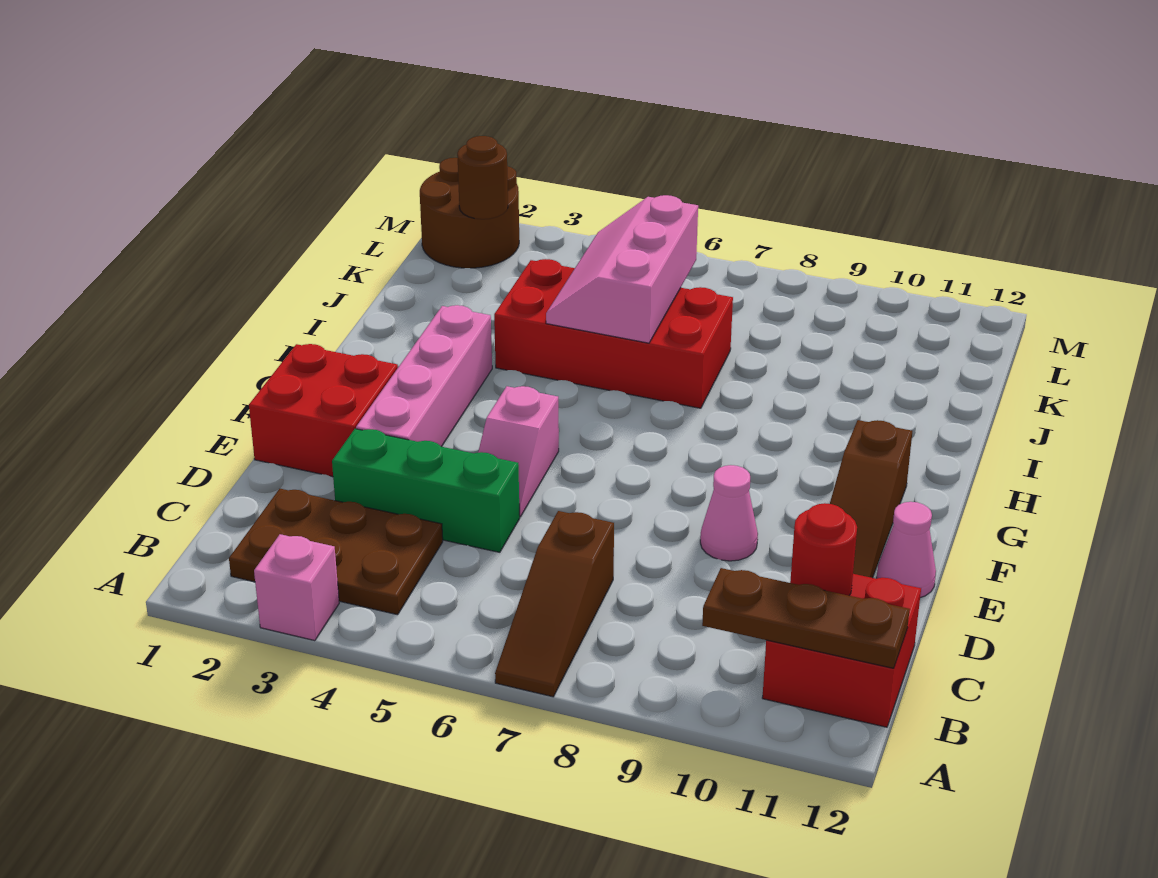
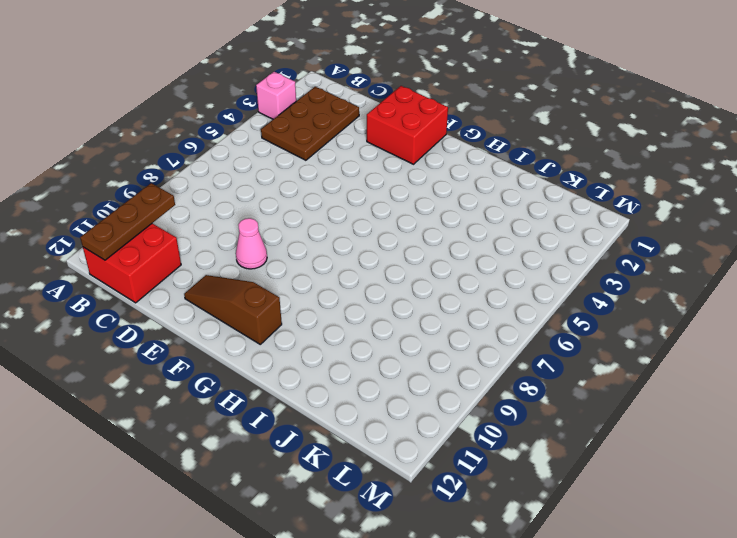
none -> brown 1x3 slope [495,511,614,697]
none -> green 1x3 brick [332,429,520,552]
none -> pink 1x4 brick [356,305,492,447]

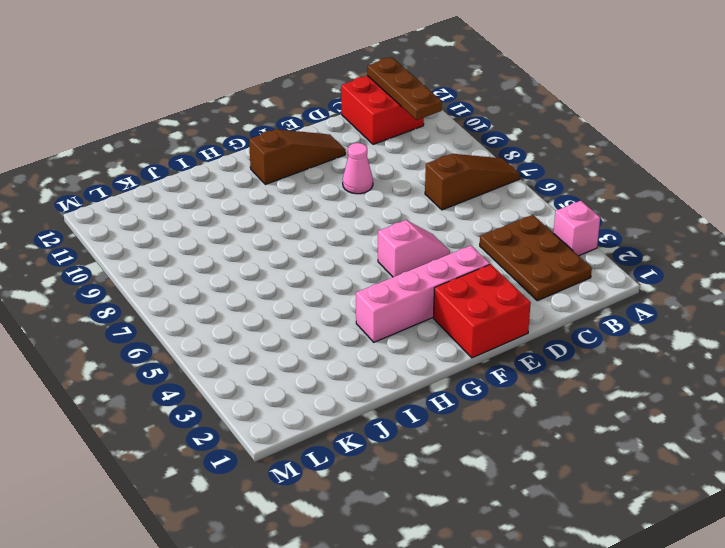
none -> green 1x3 brick [332,429,520,552]
none -> pink 1x1 cone [877,502,936,597]
none -> red 2x4 brick [494,259,733,408]

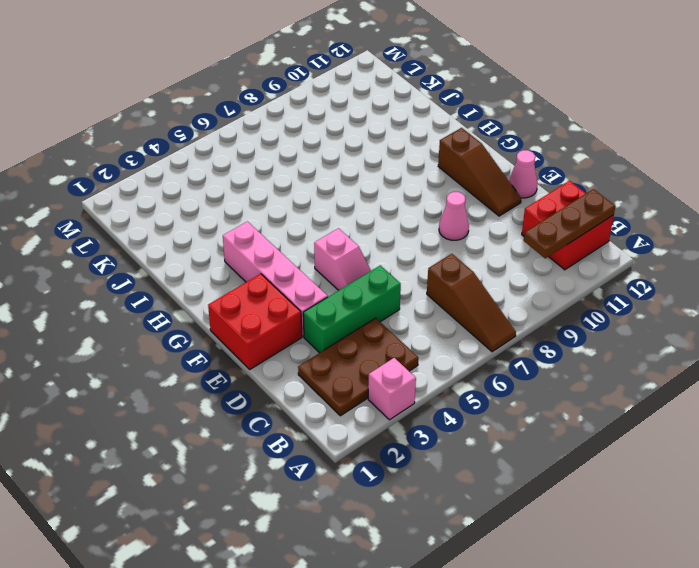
none -> red 2x4 brick [494,259,733,408]
none -> brown 2x2 round brick [420,158,519,268]
none -> red 1x1 round brick [790,503,857,596]

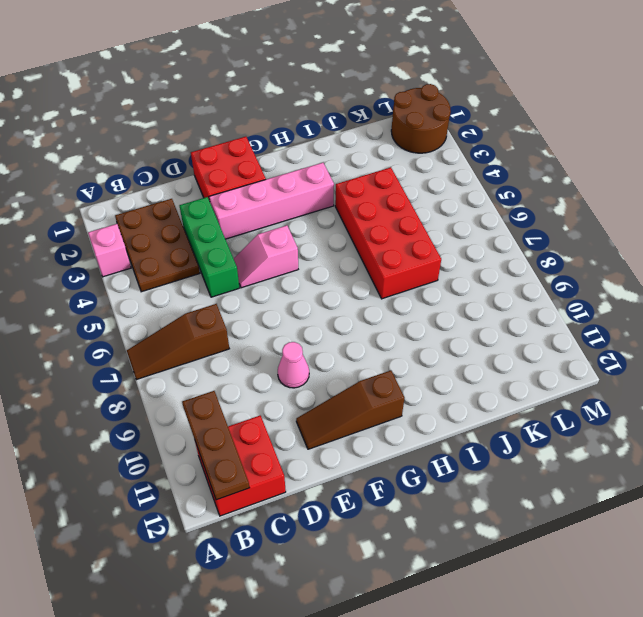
none -> pink 1x1 cone [877,502,936,597]
none -> red 1x1 round brick [790,503,857,596]
none -> pink 2x3 slope [546,195,698,343]

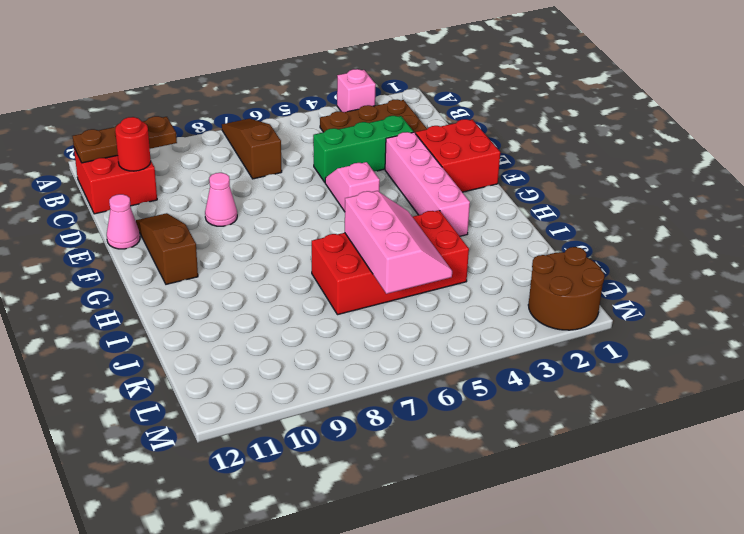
none -> brown 1x1 round brick [457,136,508,219]

